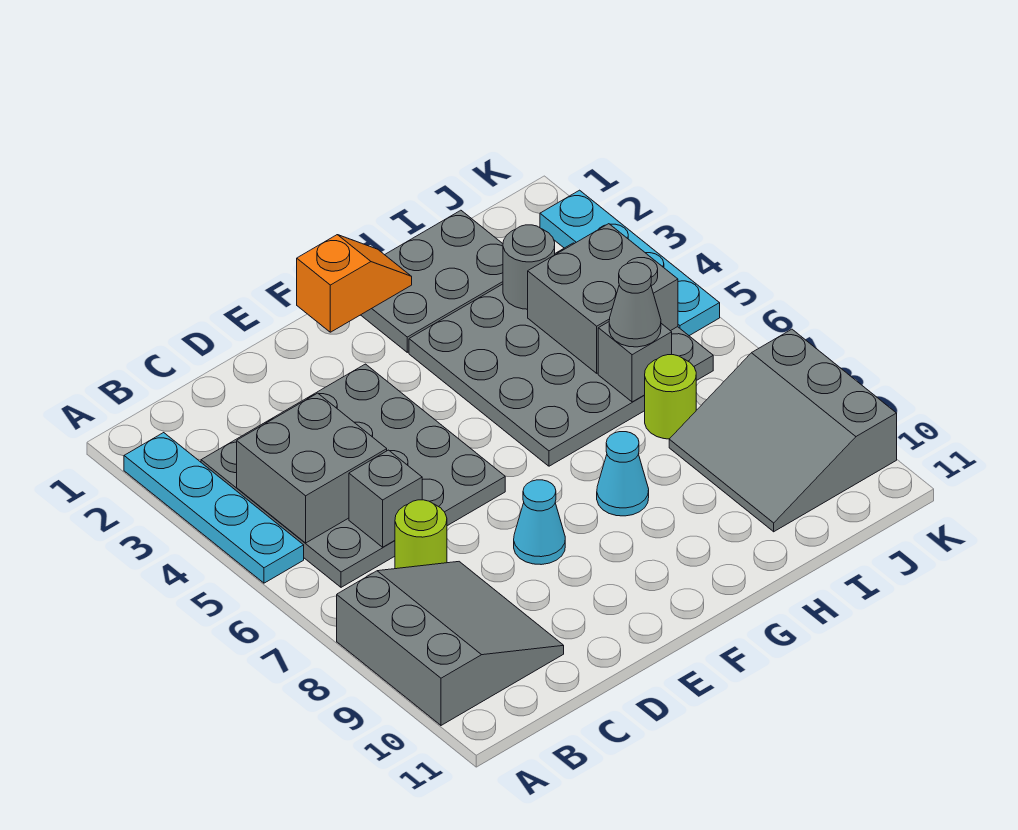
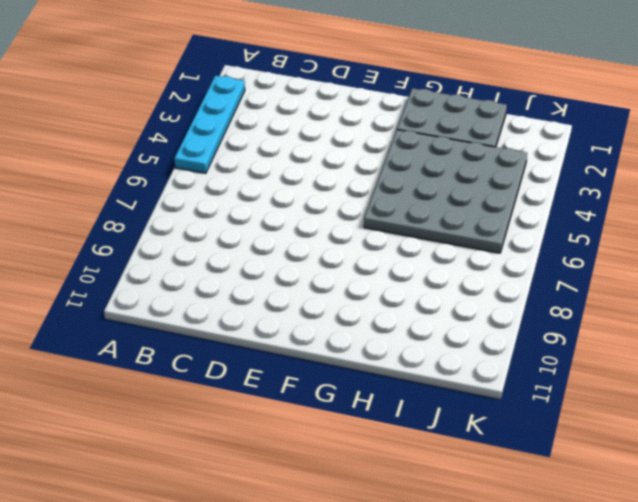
none -> grey 3x3 slope [337,562,564,725]
none -> grey 4x4 plate [201,364,505,587]
none -> lime 1x1 round brick [395,500,447,569]

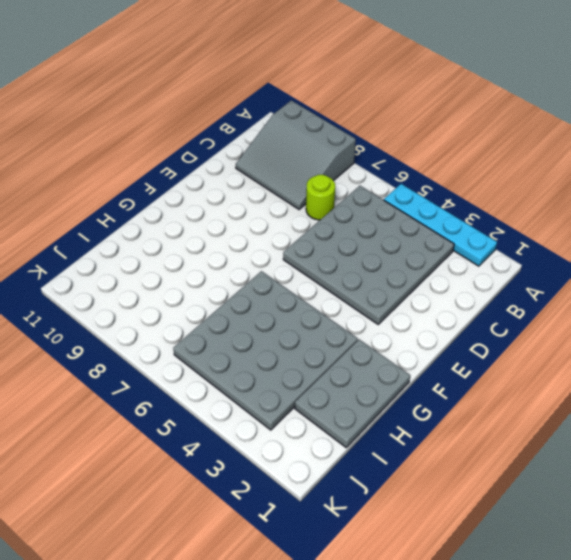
none -> cyan 1x1 cone [514,480,565,565]
none -> cyan 1x1 cone [597,432,649,516]
none -> lime 1x1 round brick [645,355,696,439]

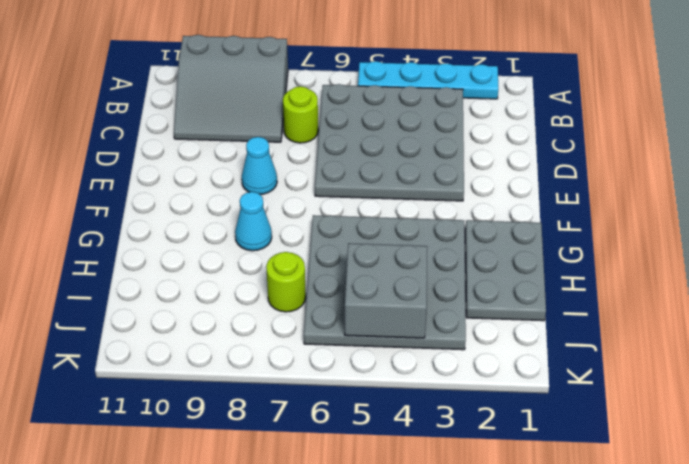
none -> grey 3x3 slope [669,329,897,532]
none -> cyan 1x4 plate [540,190,720,336]
none -> grey 2x2 brick [237,393,387,543]

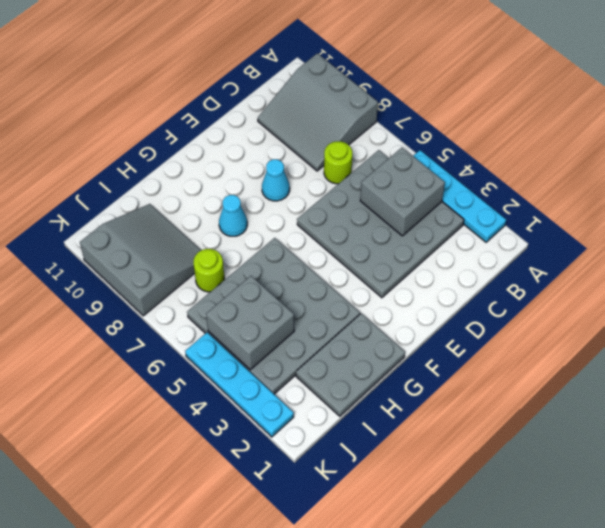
none -> grey 1x1 brick [349,450,422,547]
none -> orange 1x2 slope [297,235,412,332]
none -> grey 1x1 round brick [503,225,555,309]

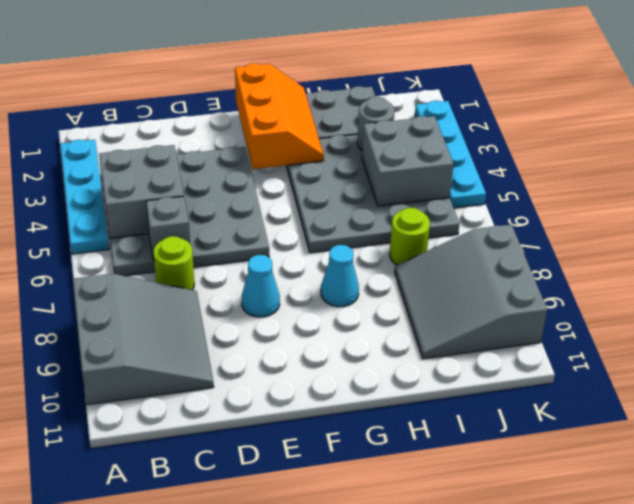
orange 2x3 slope [235,63,324,169] -> orange 1x2 slope [297,235,412,332]
none -> grey 1x1 brick [598,322,672,402]
none -> grey 1x1 cone [609,262,661,347]

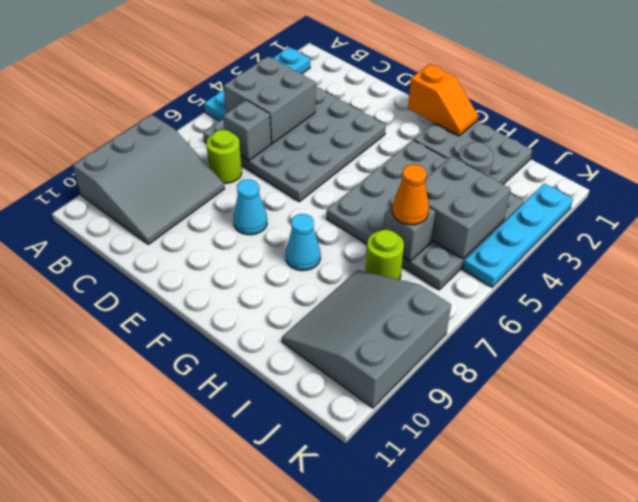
orange 1x1 cone [392,164,429,225] -> grey 1x1 cone [609,262,661,347]

